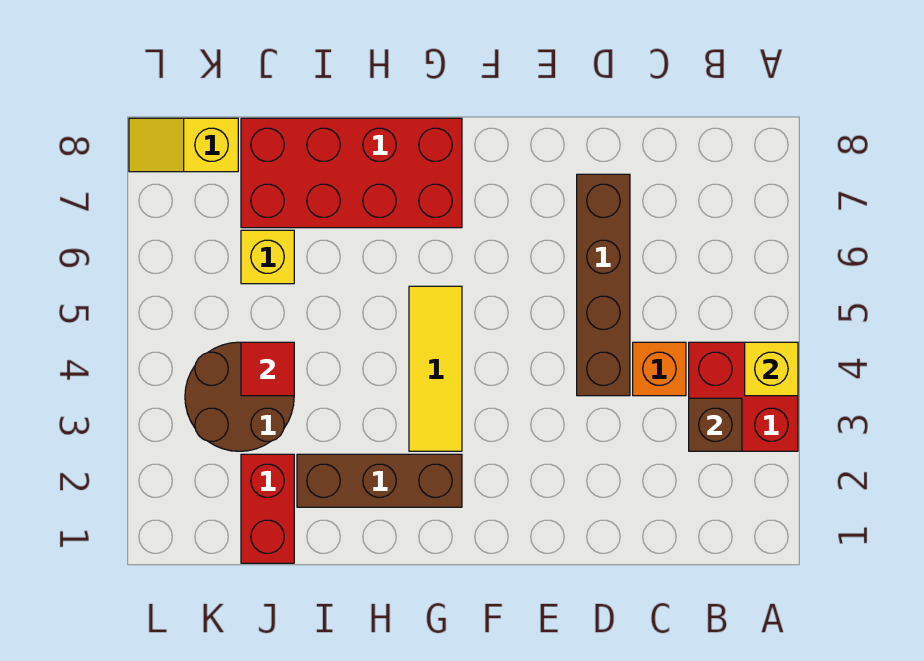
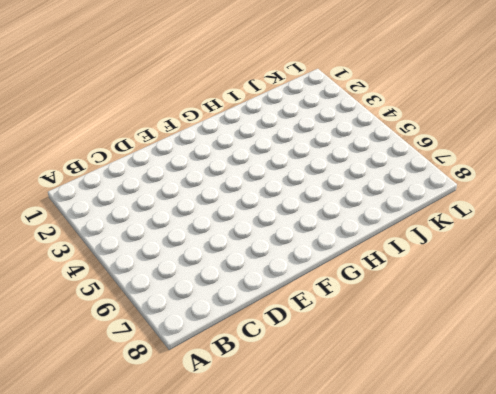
none -> red 2x2 brick [689,342,798,451]
none -> orange 1x1 brick [633,342,686,396]
none -> brown 1x4 brick [577,174,630,396]

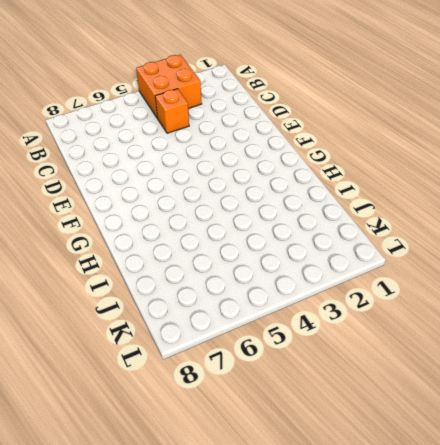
orange 2x2 brick [136,55,202,118] -> red 2x2 brick [689,342,798,451]
none -> brown 1x4 brick [577,174,630,396]
none -> brown 1x3 brick [297,454,462,507]
none -> yellow 1x3 tile [409,286,462,451]

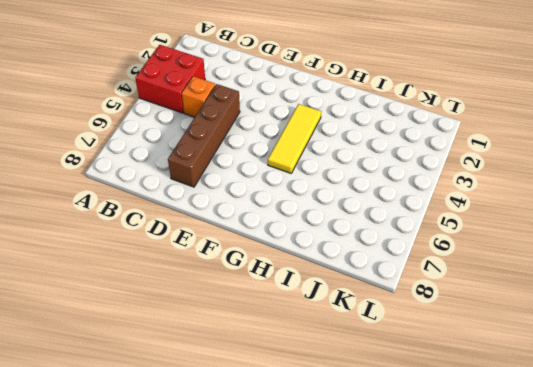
none -> brown 1x3 brick [297,454,462,507]
none -> red 2x4 brick [241,118,462,228]
none -> red 1x2 brick [241,454,294,563]

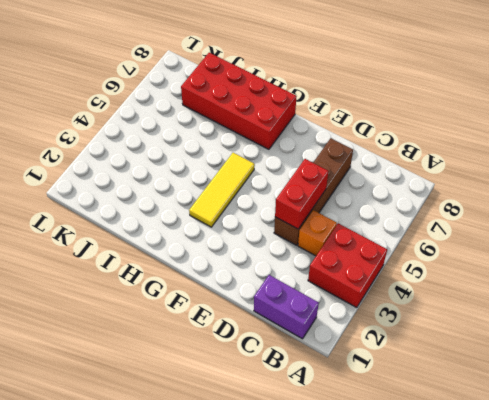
purple 1x2 brick [254,275,319,339] -> none
red 1x2 brick [275,159,328,229] -> red 1x2 brick moved to [241,454,294,563]
none -> brown 1x3 brick [297,454,462,507]
none -> brown 2x2 round brick [185,342,294,451]
none -> yellow 1x1 brick [241,230,294,284]

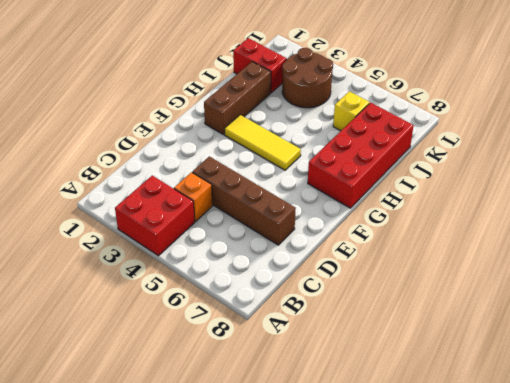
none -> yellow 1x2 slope [129,118,238,172]
none -> yellow 1x1 brick [745,342,798,396]
none -> brown 1x1 brick [689,398,742,451]

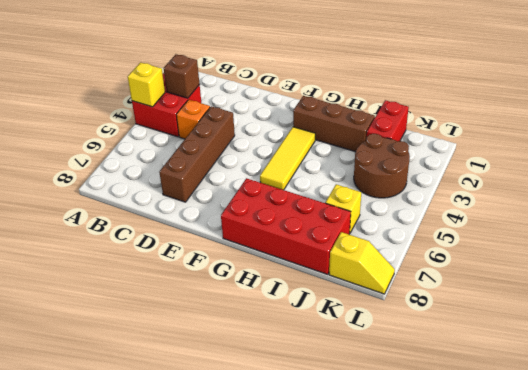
none -> red 1x1 tile [241,342,294,396]

